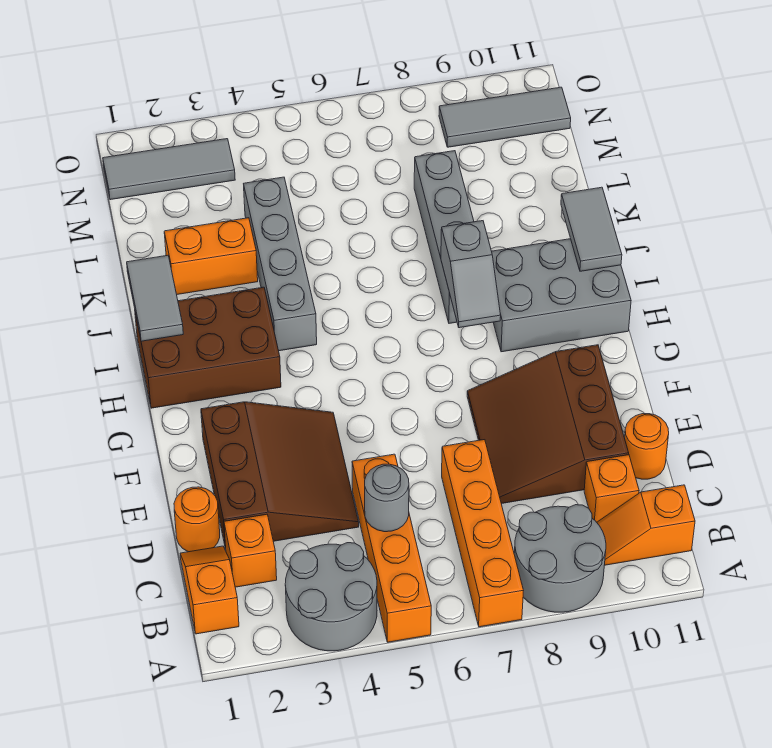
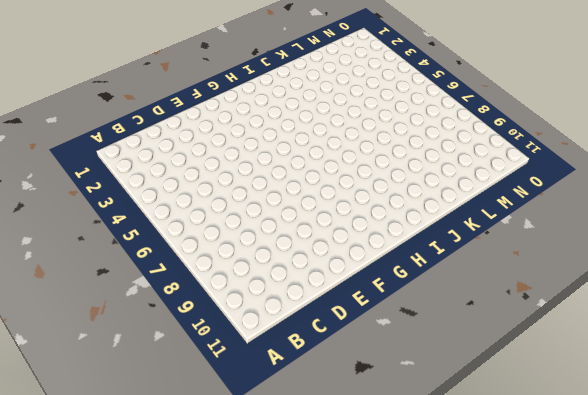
none -> grey 2x2 round brick [285,543,377,651]
none -> orange 1x4 brick [352,454,431,642]
none -> orange 1x4 brick [442,440,524,627]

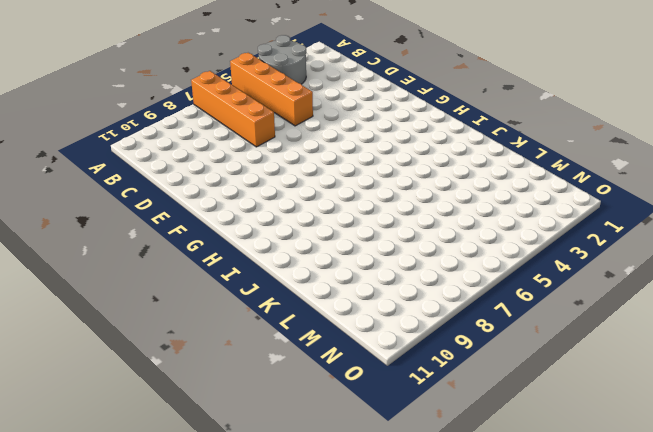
none -> grey 2x2 round brick [514,505,606,612]
none -> orange 1x2 slope [180,546,239,634]
none -> orange 1x2 slope [597,485,695,565]

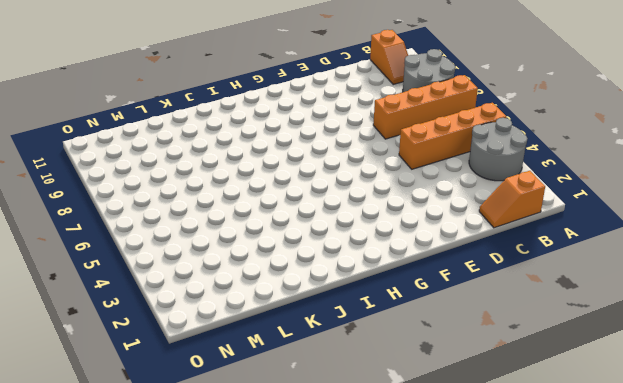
none -> orange 1x1 brick [224,514,277,587]
none -> orange 1x1 brick [584,455,639,522]
none -> orange 1x1 round brick [174,487,220,552]

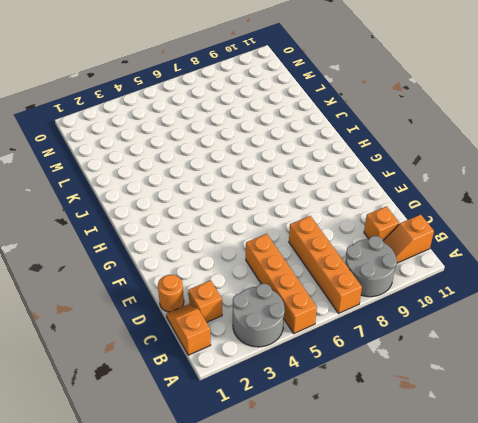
none -> brown 3x3 slope [201,402,359,549]
none -> brown 3x3 slope [467,345,629,504]
none -> orange 1x1 round brick [625,414,669,479]

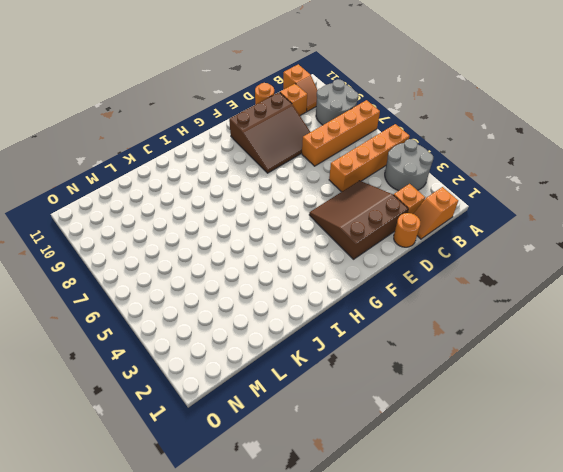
none -> brown 2x3 brick [135,287,281,408]
none -> grey 2x3 brick [492,239,631,352]
none -> grey 1x4 brick [244,177,317,351]

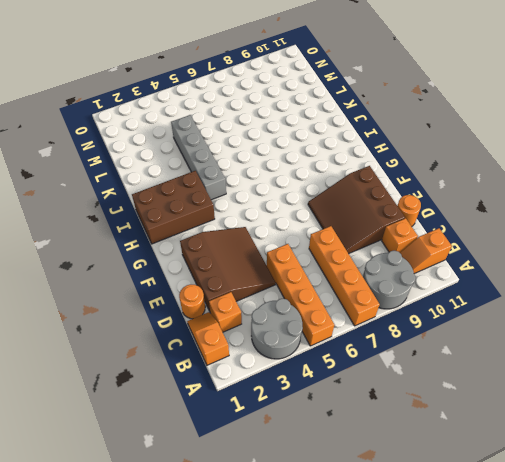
none -> grey 2x3 brick [492,239,631,352]
none -> grey 1x4 brick [414,151,474,323]
none -> orange 1x2 brick [164,218,258,294]

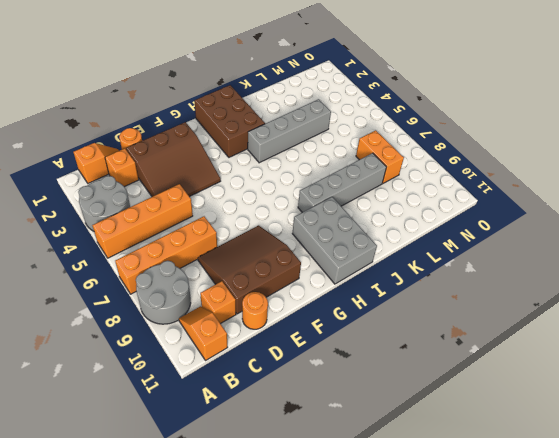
orange 1x2 brick [356,130,404,183] -> orange 1x2 brick moved to [164,218,258,294]
none -> grey 1x3 tile [103,139,235,200]
none -> grey 1x3 tile [439,87,571,147]
none -> grey 1x1 round brick [365,464,409,532]

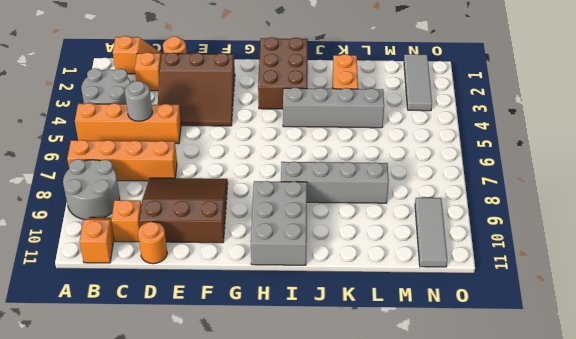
none -> grey 1x2 slope [441,221,501,328]
none -> grey 1x2 tile [127,255,183,341]
none -> grey 1x2 tile [561,187,622,271]

